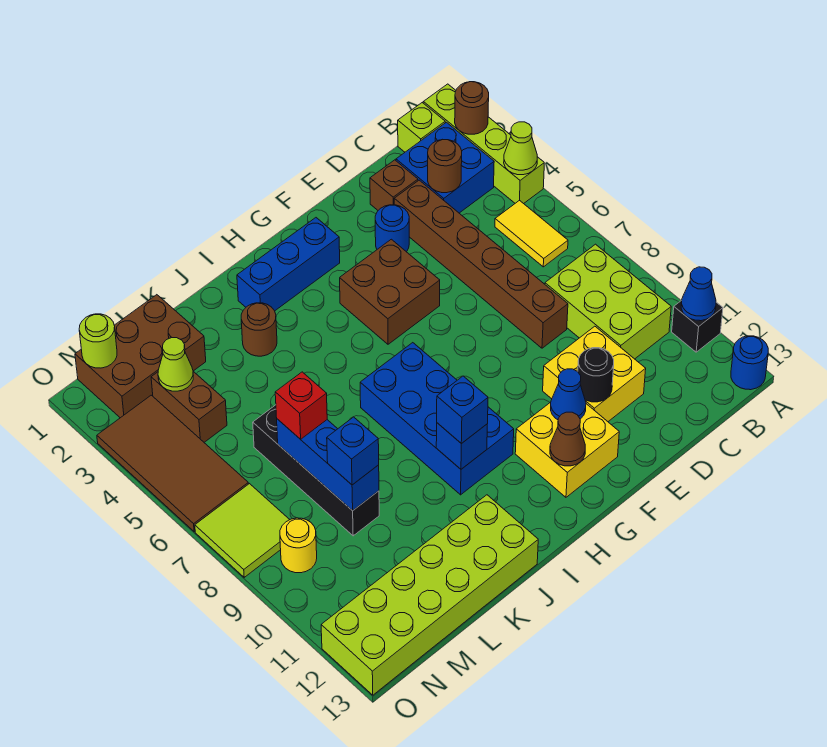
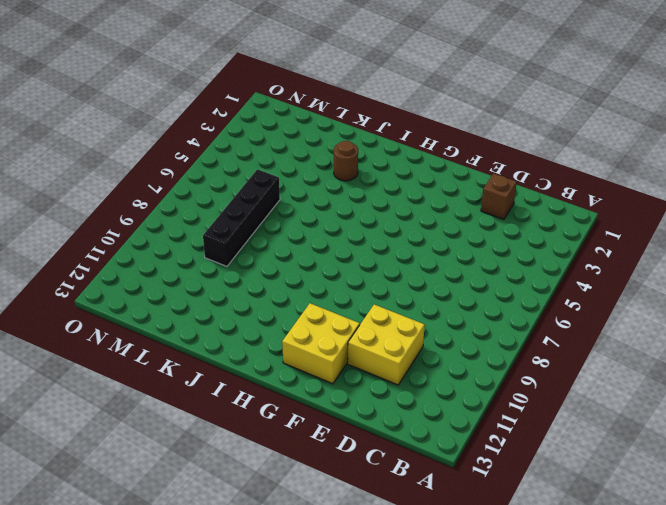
none -> lime 1x4 brick [423,84,544,204]
none -> black 1x1 brick [672,300,723,352]
none -> blue 1x1 round brick [731,336,768,390]
none -> lime 1x1 brick [398,103,445,152]

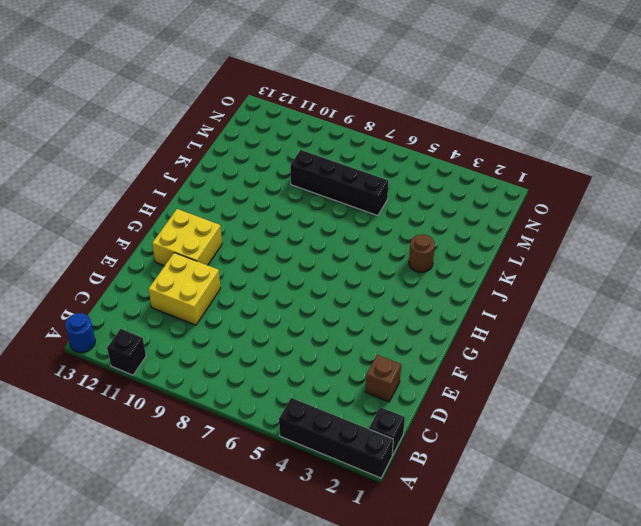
black 1x4 brick [279,398,393,478] -> lime 1x4 brick [423,84,544,204]
black 1x1 brick [369,407,405,455] -> lime 1x1 brick [398,103,445,152]
none -> blue 2x2 brick [396,122,494,213]
none -> yellow 1x2 tile [495,200,568,267]
none -> lime 2x3 brick [545,244,671,359]
none -> brown 1x6 brick [394,180,568,348]

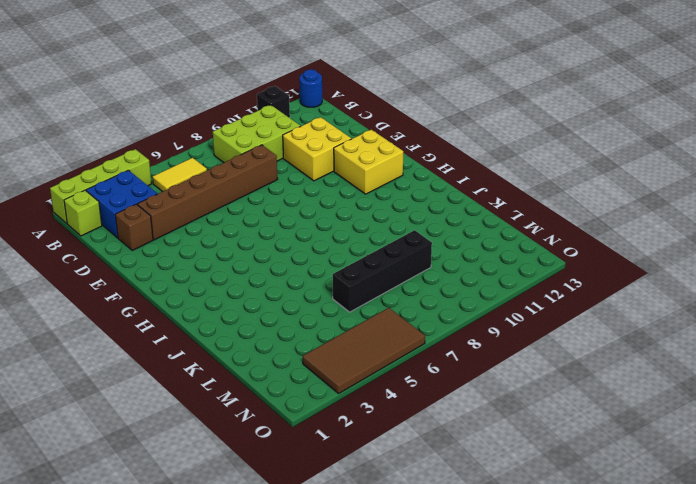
none -> blue 1x1 round brick [375,205,409,252]
none -> brown 2x2 brick [340,239,440,344]
none -> blue 1x3 brick [237,218,340,311]
none -> blue 2x4 brick [360,343,514,495]

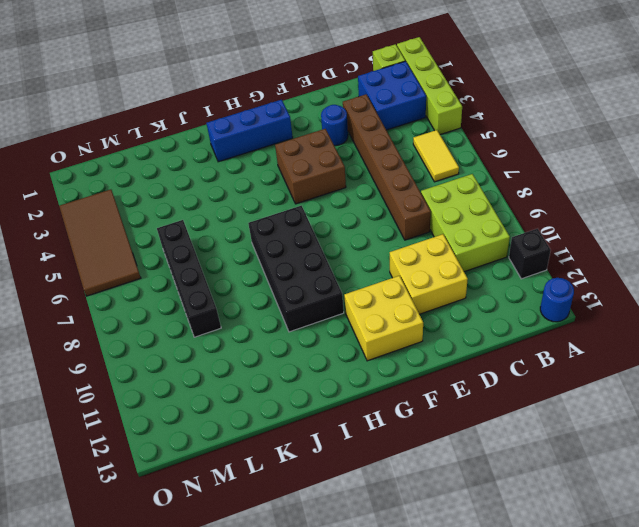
black 2x4 brick [248,206,344,332] -> blue 2x4 brick [360,343,514,495]
none -> brown 1x1 brick [370,160,418,210]
none -> brown 1x1 round brick [241,303,277,356]
none -> lime 2x6 brick [321,495,538,695]
none -> brown 2x3 brick [75,295,206,418]

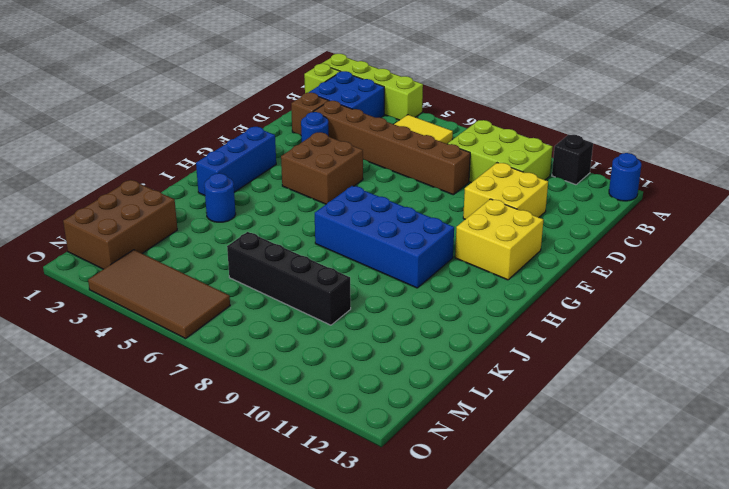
blue 1x1 round brick [204,173,236,222] -> brown 1x1 round brick [241,303,277,356]
none -> lime 2x6 brick [321,495,538,695]
none -> brown 1x2 brick [151,372,227,442]
none -> lime 2x2 tile [195,484,290,577]
none -> yellow 1x1 round brick [280,518,317,573]

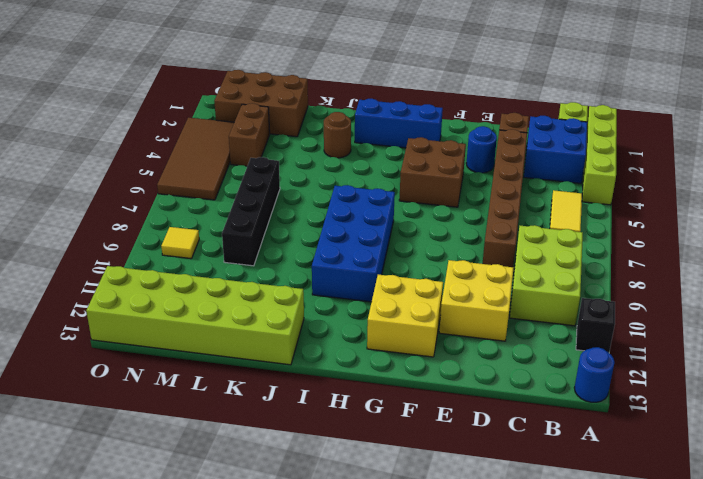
yellow 1x1 tile [161,227,199,259] -> yellow 1x1 round brick [280,518,317,573]
none -> lime 2x2 tile [195,484,290,577]
none -> brown 1x1 round brick [455,82,489,134]
none -> lime 1x1 cone [504,122,537,175]
none -> blue 1x1 cone [681,267,716,321]

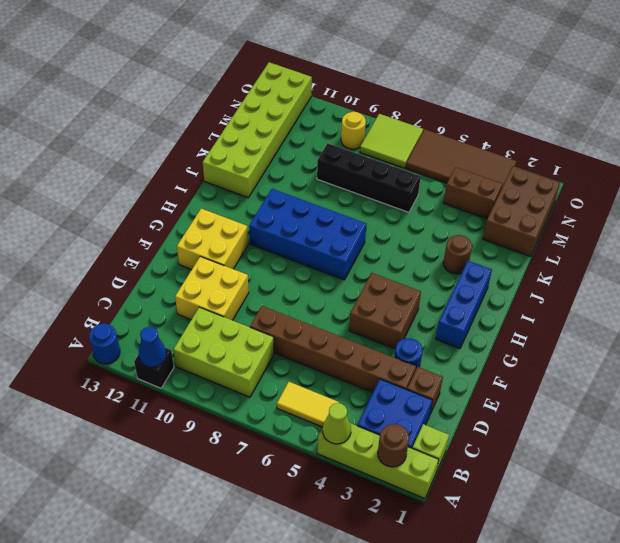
none -> brown 1x1 round brick [428,140,462,193]
none -> black 1x1 round brick [578,348,614,402]
none -> blue 1x1 cone [551,369,586,420]
none -> brown 1x1 cone [550,412,585,466]

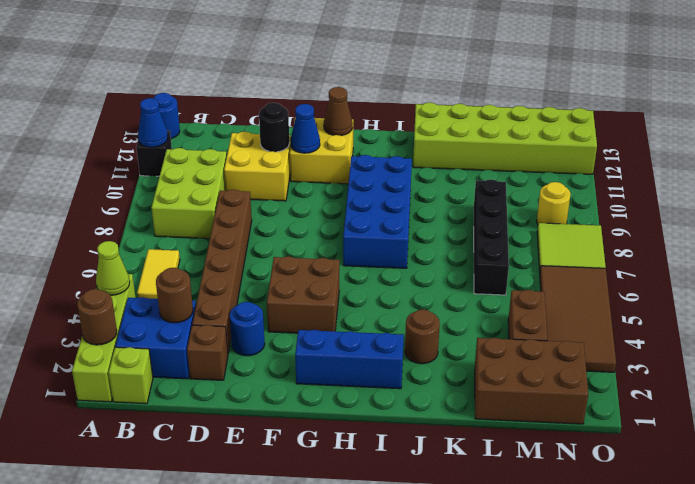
none -> blue 1x1 brick [436,423,487,469]
none -> blue 1x3 brick [277,419,379,511]
none -> lime 1x1 cone [158,338,193,391]
none -> lime 1x1 round brick [79,314,117,368]

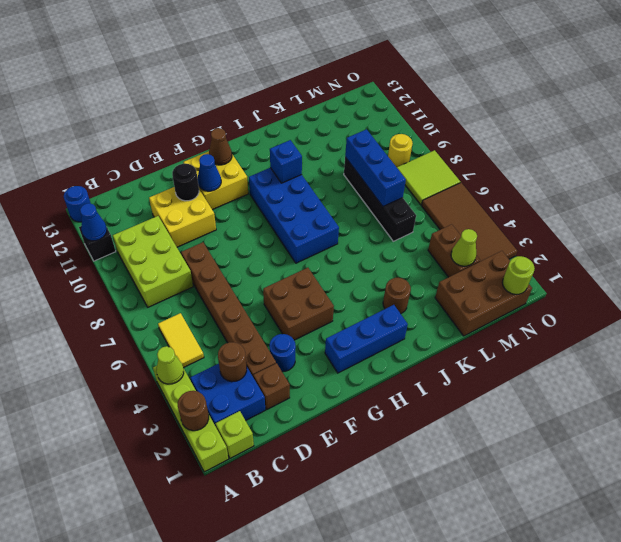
none -> lime 2x6 brick [321,495,538,695]
none -> blue 1x1 brick [437,376,488,444]
none -> red 1x1 brick [275,372,327,439]
none -> blue 1x1 brick [327,417,379,485]

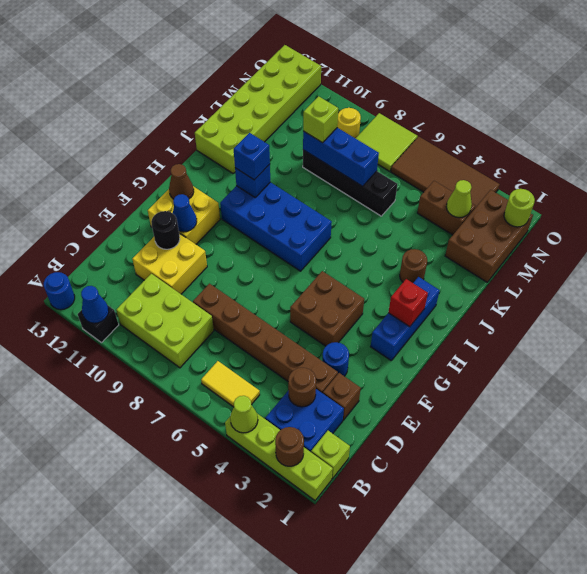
red 1x1 brick [388,279,428,327] -> red 1x1 brick moved to [275,372,327,439]
lime 1x1 brick [303,96,338,143] -> blue 1x1 brick [327,417,379,485]

